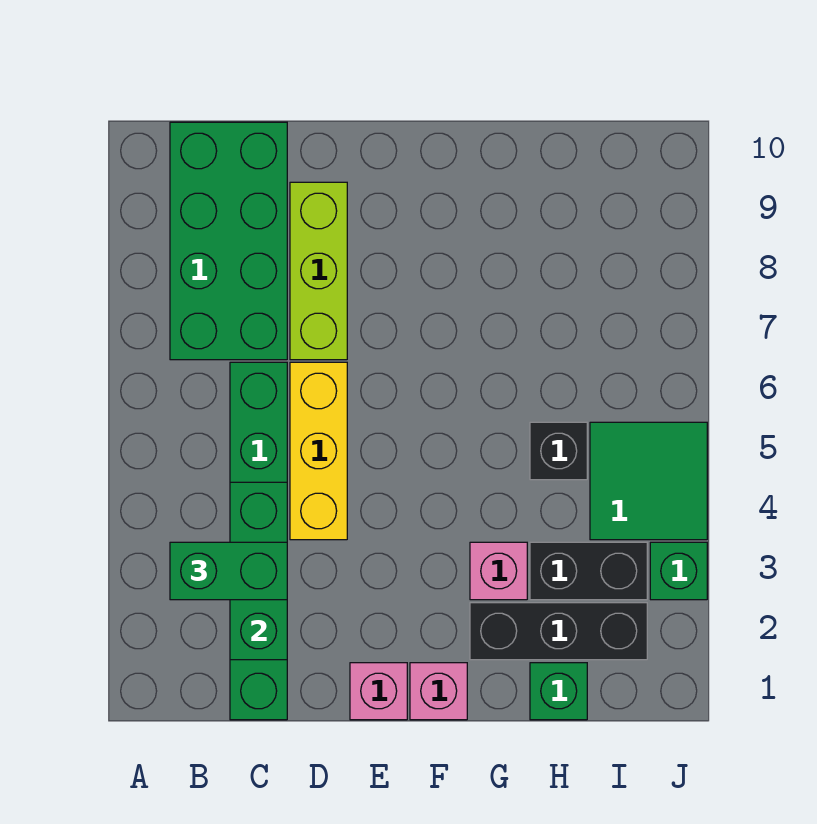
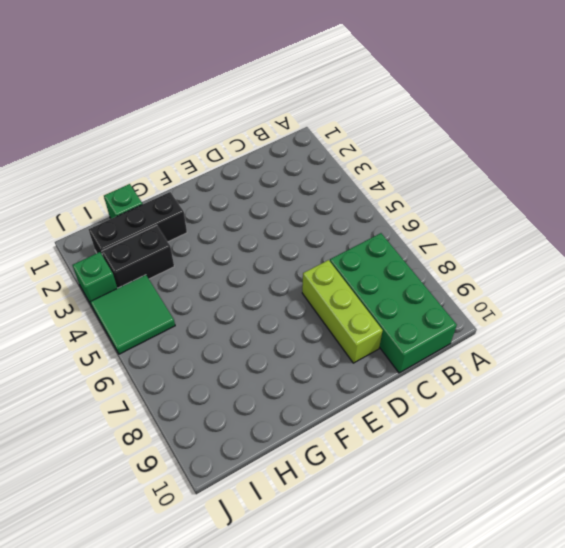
none -> green 1x6 brick [230,362,287,720]
none -> yellow 1x3 brick [290,362,347,540]
none -> pink 1x1 brick [350,663,407,720]

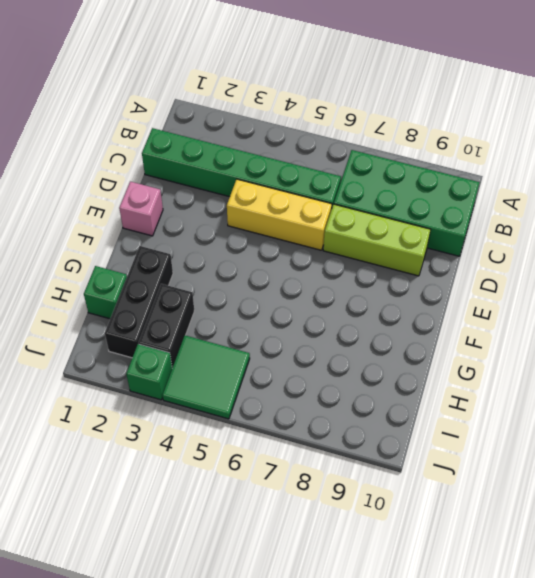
none -> pink 1x1 brick [410,663,467,720]
none -> pink 1x1 brick [470,542,527,600]
none -> black 1x1 brick [530,422,587,480]

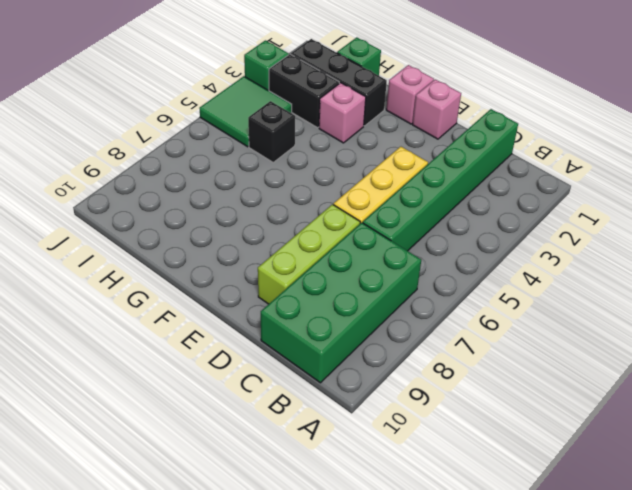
none -> green 1x3 brick [230,482,287,660]
none -> green 1x2 brick [170,542,287,600]

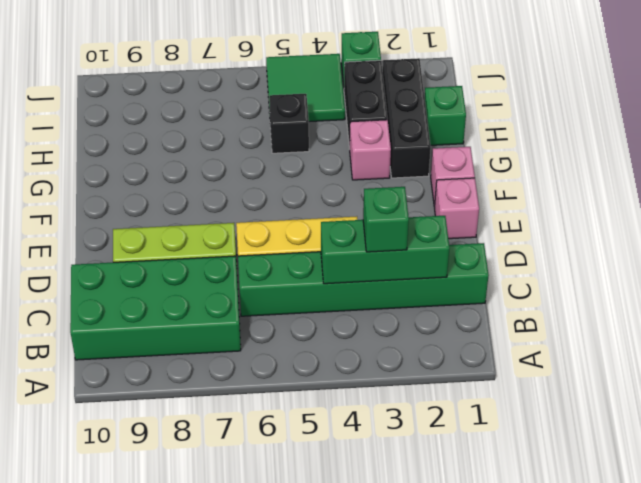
green 1x1 brick [363,187,409,252] -> green 1x2 brick [170,542,287,600]

